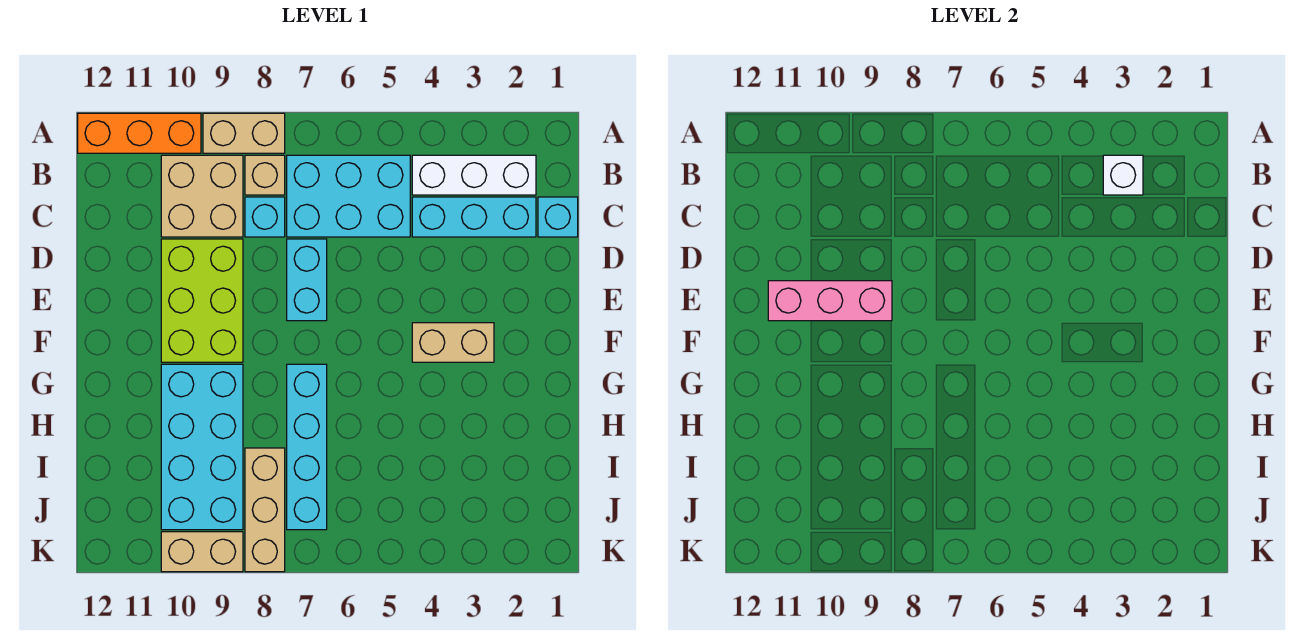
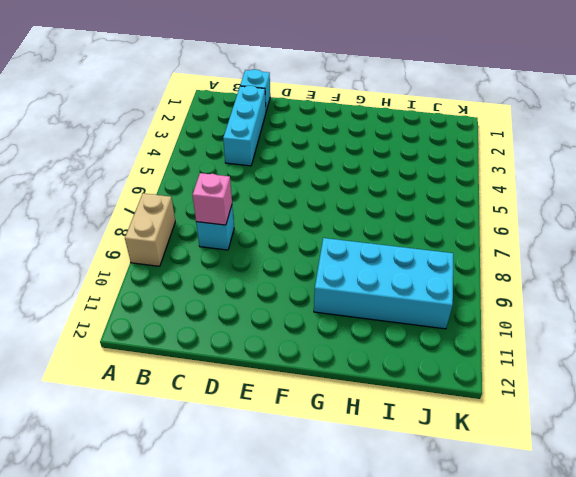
pink 1x1 brick [193,173,232,225] -> none
none -> orange 1x3 brick [78,113,201,153]
none -> white 1x3 brick [412,155,536,195]
none -> cyan 2x3 brick [287,155,410,237]

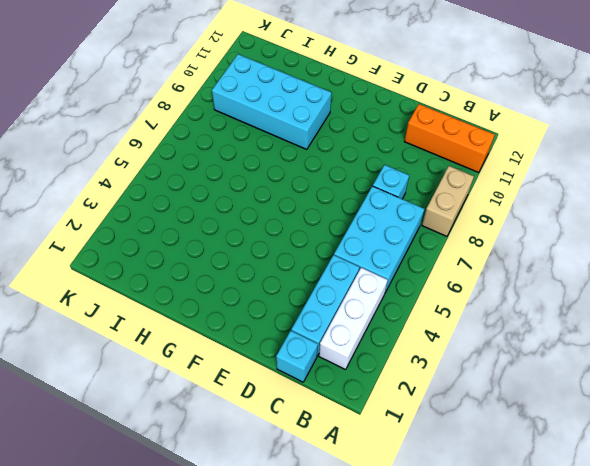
orange 1x3 brick [404,104,495,172] -> orange 1x3 brick turned to [78,113,201,153]
none -> tan 1x1 brick [245,155,285,195]
none -> tan 2x2 brick [161,155,243,237]
none -> cyan 1x2 brick [287,239,327,321]

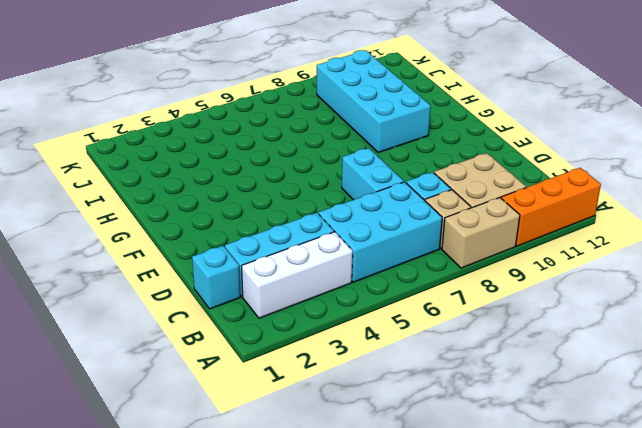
none -> lime 2x3 brick [161,239,243,362]
none -> tan 1x2 brick [412,323,494,362]
none -> cyan 1x4 brick [287,364,327,530]

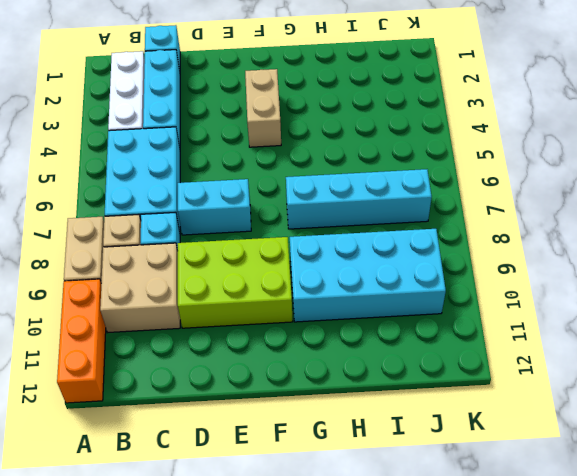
none -> tan 1x3 brick [245,448,285,572]
none -> tan 1x2 brick [161,532,243,572]
none -> white 1x1 brick [1103,155,1143,195]

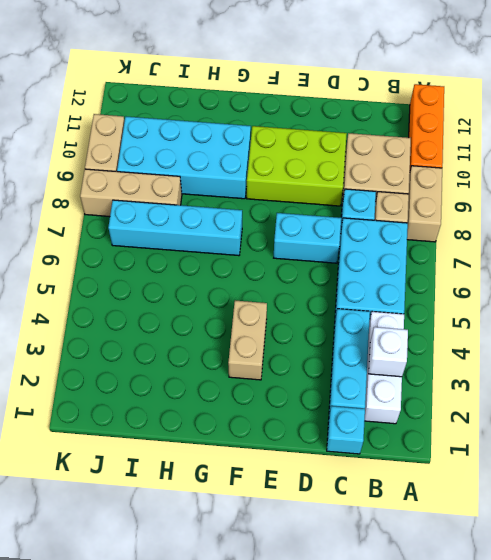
none -> pink 1x3 brick [768,281,892,321]

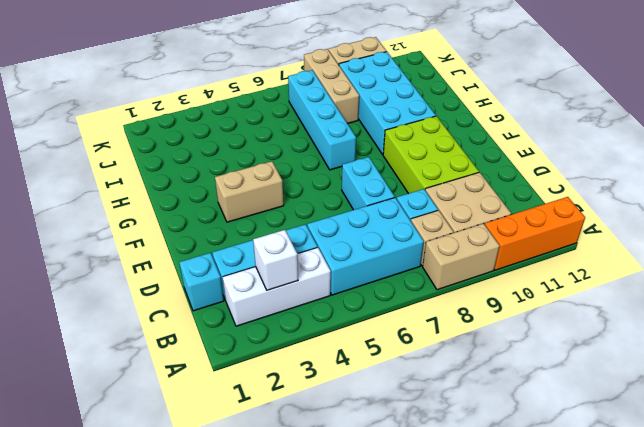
none -> pink 1x3 brick [768,281,892,321]

